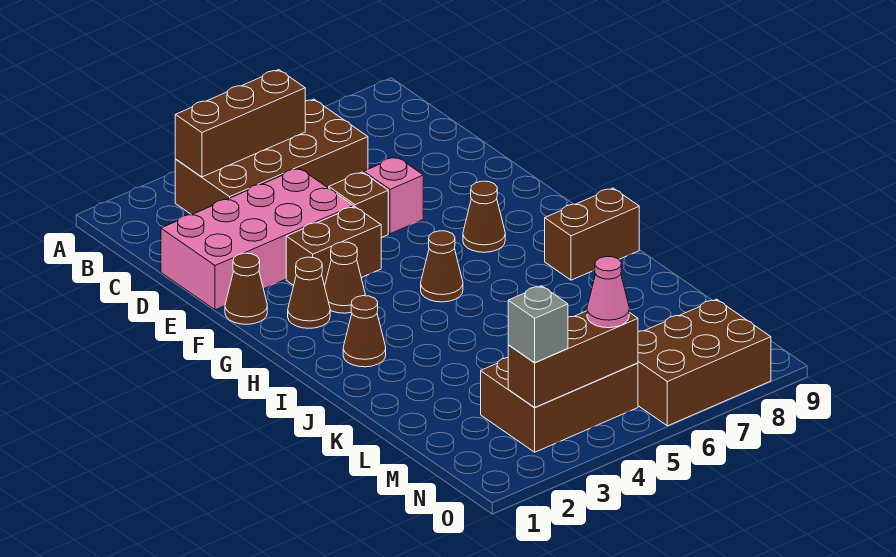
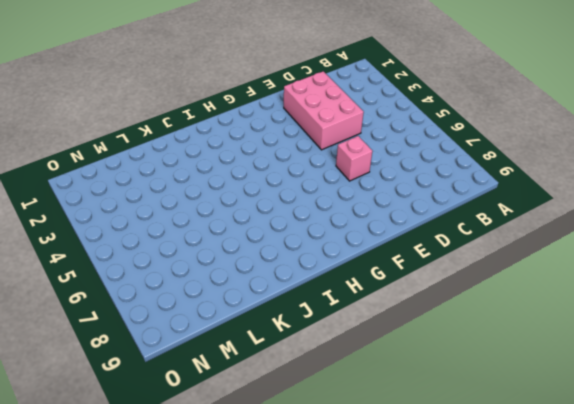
pink 2x3 brick [284,71,364,150] -> pink 2x4 brick [161,168,353,310]
none -> brown 2x4 brick [175,99,368,215]
none -> brown 1x1 brick [329,172,388,238]
none -> brown 1x1 cone [225,253,267,324]

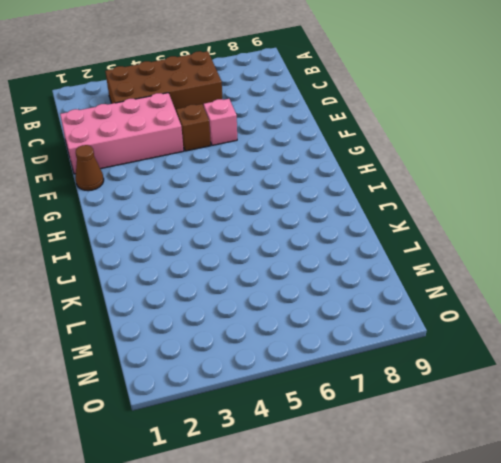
none -> brown 1x2 brick [286,207,381,286]
none -> brown 1x1 cone [288,257,330,328]
none -> brown 1x1 cone [325,242,365,313]

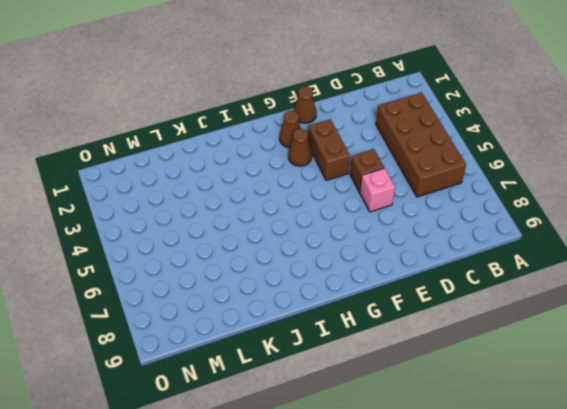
none -> pink 2x4 brick [161,168,353,310]
none -> brown 1x1 cone [463,181,505,252]
none -> brown 1x1 cone [421,231,463,302]

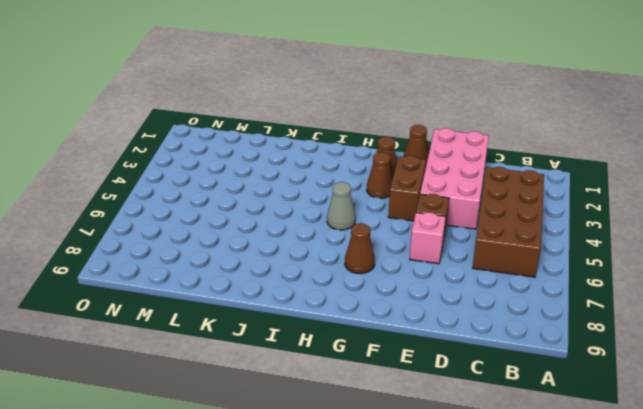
grey 1x1 cone [327,182,355,230] -> brown 1x1 cone [421,231,463,302]
none -> brown 1x1 cone [343,296,386,367]
none -> brown 1x2 brick [545,188,639,280]
none -> brown 2x3 brick [481,358,638,452]

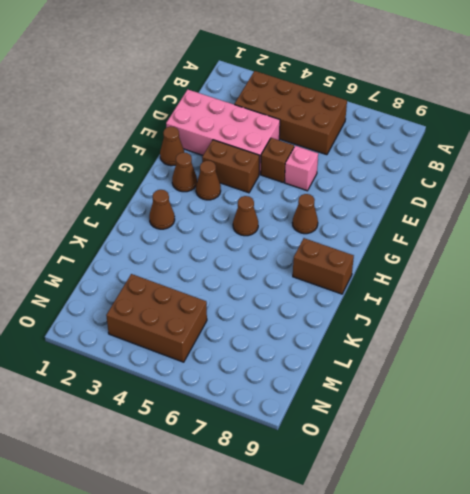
none -> brown 2x3 brick [638,299,771,426]
none -> brown 1x3 brick [175,70,305,177]
none -> brown 1x3 brick [508,311,638,408]

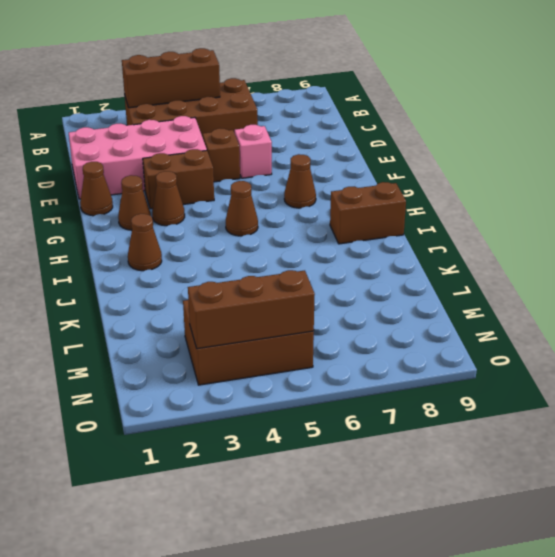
none -> brown 2x3 brick [638,299,771,426]
none -> grey 1x1 brick [508,286,568,362]
none -> pink 1x1 cone [587,256,629,328]

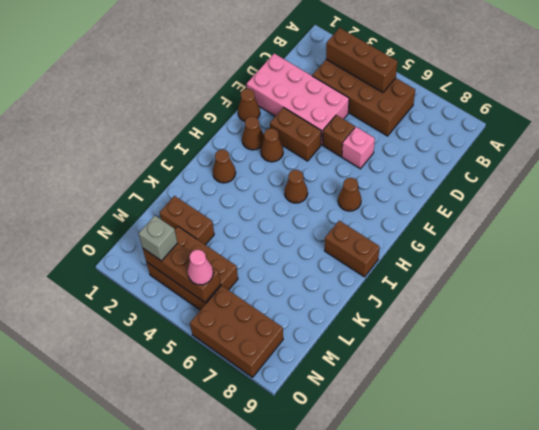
brown 1x2 brick [160,196,214,245] -> none

